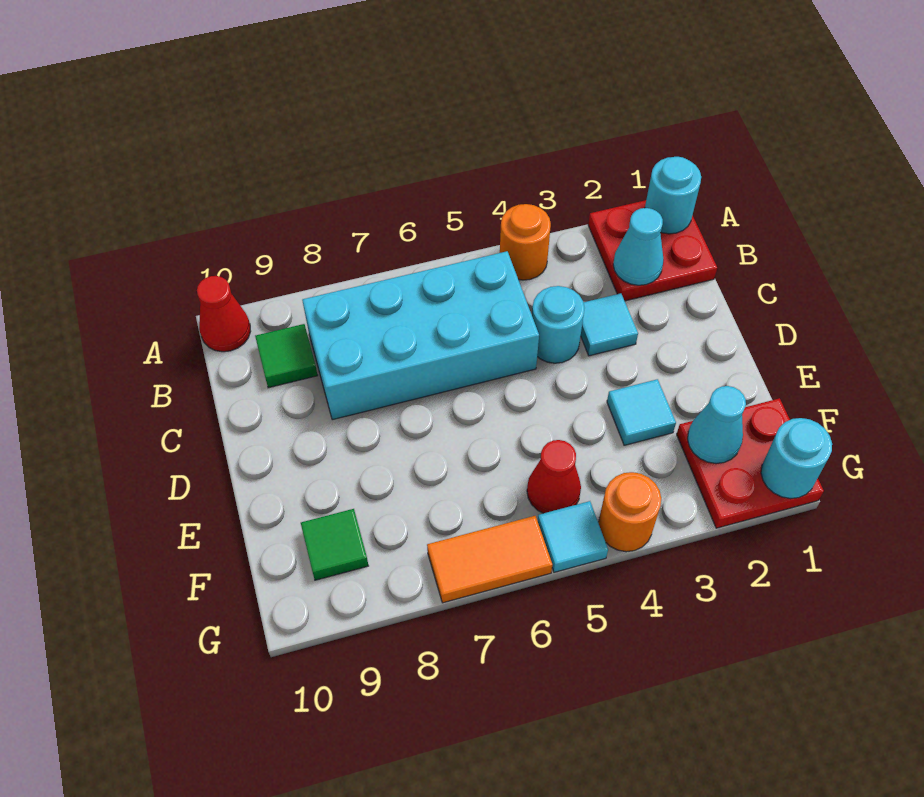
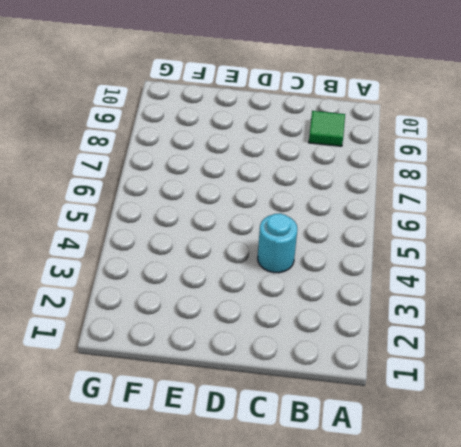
none -> red 2x2 plate [588,200,717,301]
none -> orange 1x1 round brick [500,204,551,280]
none -> red 1x1 cone [197,276,251,352]

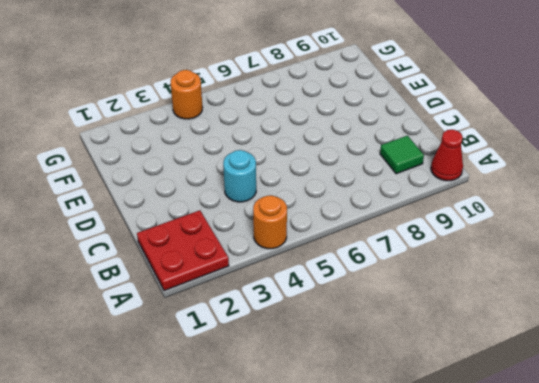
none -> cyan 2x4 brick [302,251,539,420]
none -> cyan 1x1 tile [581,293,638,356]
none -> cyan 1x1 tile [607,379,676,445]

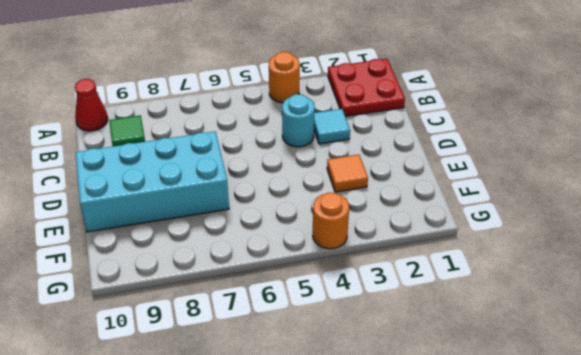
cyan 2x4 brick [75,131,229,232] -> cyan 2x4 brick moved to [302,251,539,420]
orange 1x1 tile [327,155,368,192] -> cyan 1x1 tile [607,379,676,445]
none -> red 2x2 plate [677,398,824,528]
none -> red 1x1 cone [527,440,581,513]
none -> green 1x1 tile [301,509,368,580]

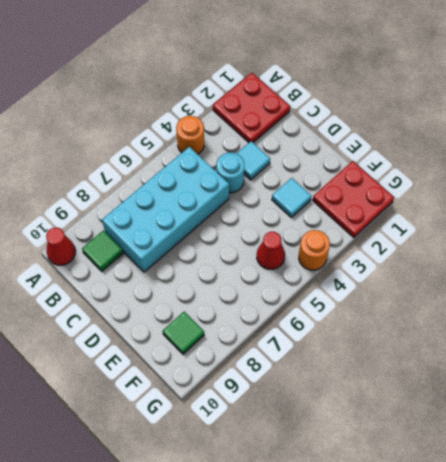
none -> cyan 1x1 tile [538,501,608,572]
none -> orange 1x2 tile [427,516,552,603]
none -> cyan 1x1 round brick [645,157,701,234]

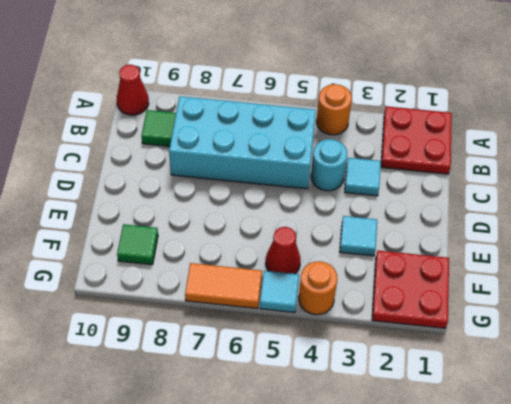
none -> cyan 1x1 round brick [645,157,701,234]
none -> cyan 1x1 cone [613,208,664,285]
none -> cyan 1x1 cone [688,386,746,464]

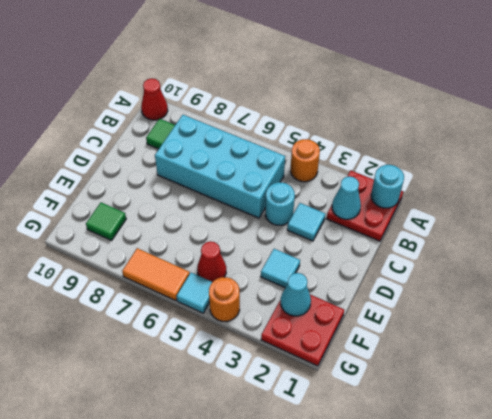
none -> cyan 1x1 round brick [761,418,832,499]

